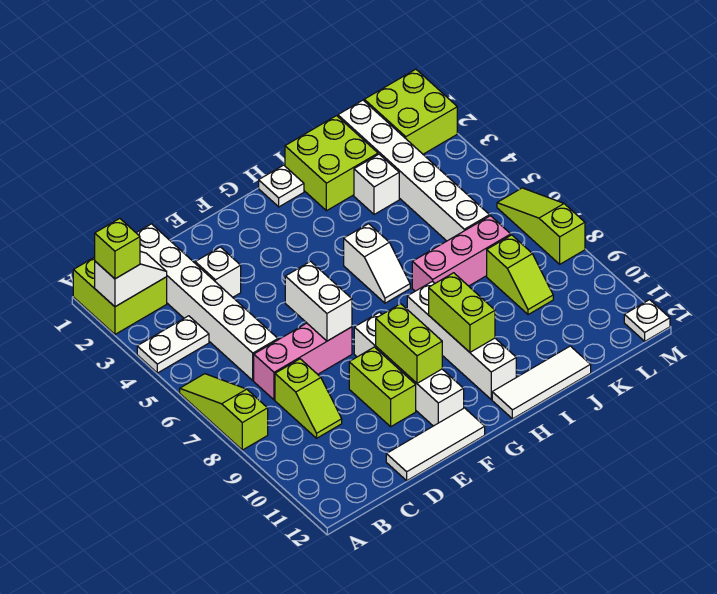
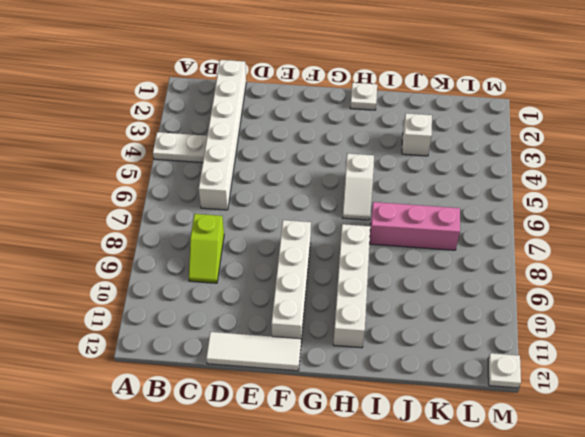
none -> lime 2x2 brick [73,257,167,334]
none -> lime 1x3 slope [180,374,268,450]
none -> pink 1x3 brick [254,323,352,400]

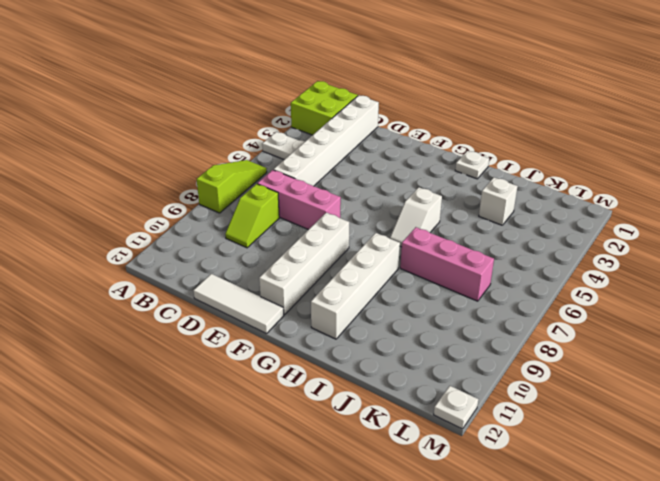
none -> white 1x1 brick [195,247,241,297]
none -> lime 1x2 brick [349,347,416,426]
none -> white 1x3 tile [492,346,591,419]

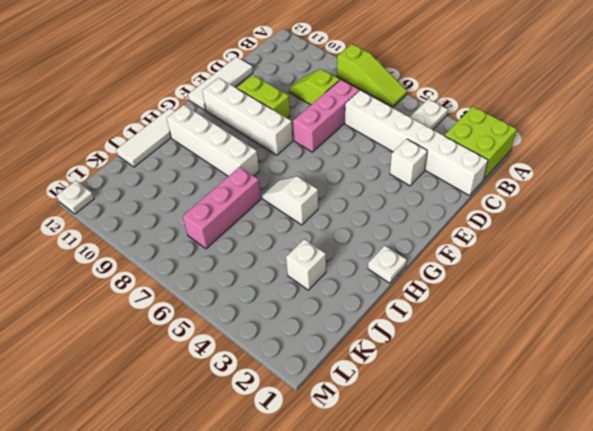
none -> lime 2x2 brick [285,116,378,211]
none -> white 1x6 brick [338,100,490,241]
none -> lime 1x2 slope [487,235,553,315]

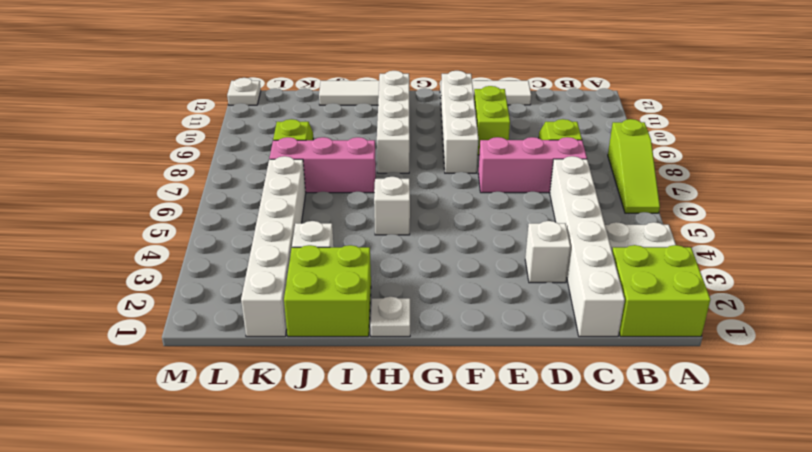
none -> lime 2x2 brick [364,69,457,154]
none -> lime 1x3 slope [497,188,585,264]
none -> white 1x2 slope [95,251,167,307]

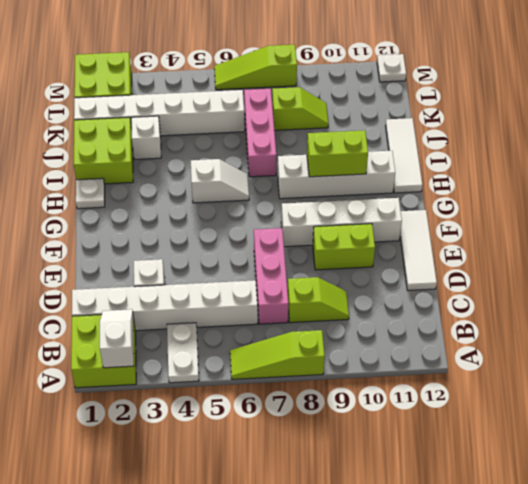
none -> white 1x2 brick [285,261,352,341]
none -> lime 1x2 brick [376,304,442,383]
none -> lime 1x1 brick [95,218,140,279]

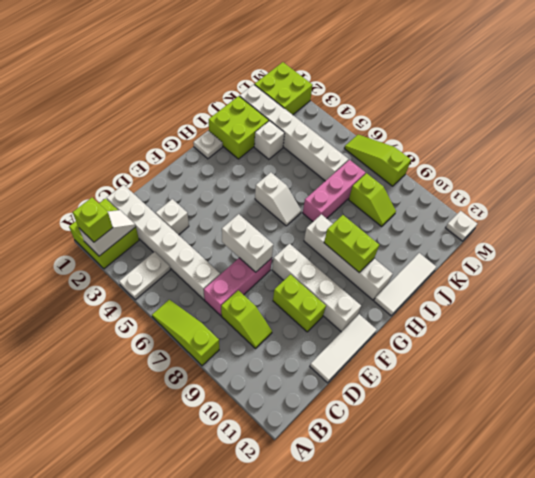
none -> lime 1x2 brick [376,304,442,383]

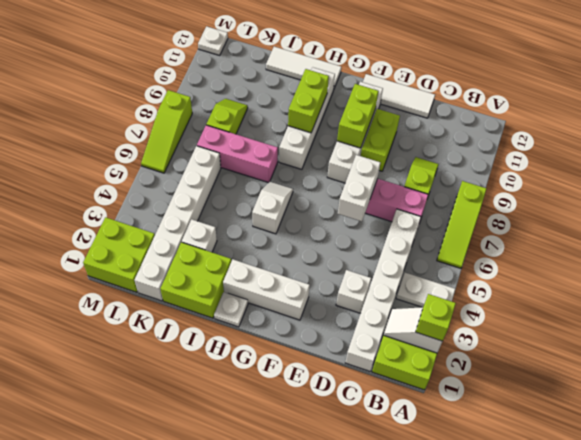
white 1x3 brick [223,259,310,320] -> none

